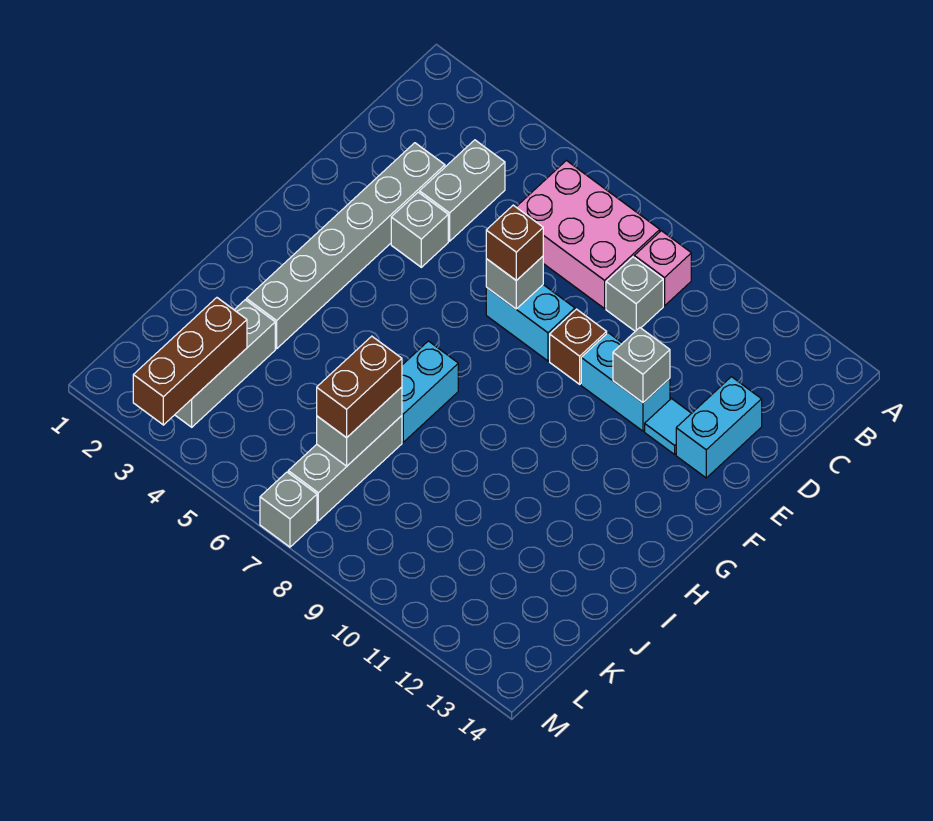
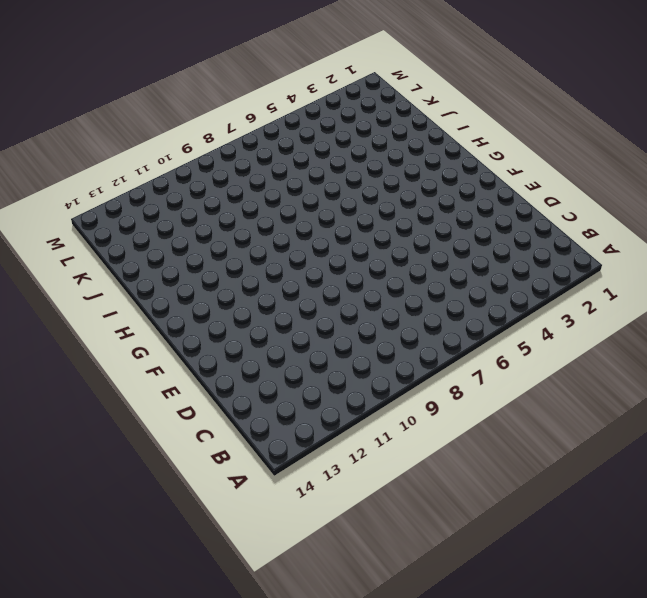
none -> pink 2x3 brick [516,160,660,309]
none -> pink 1x1 brick [634,231,691,306]
none -> grey 1x2 brick [420,140,505,241]

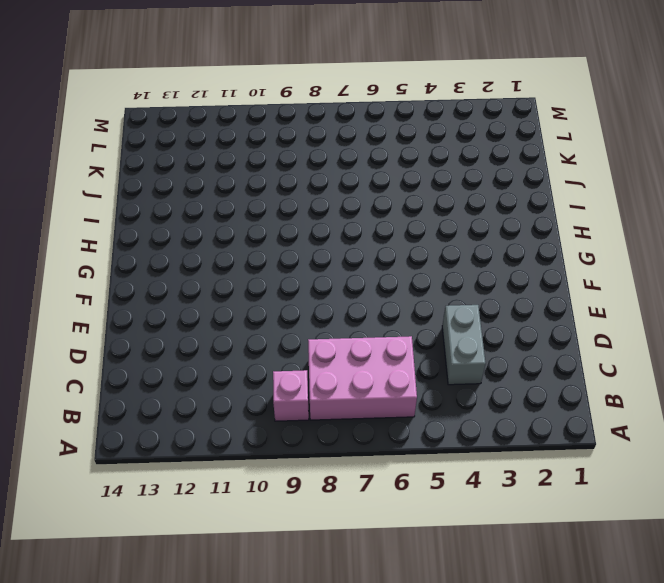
none -> grey 1x1 brick [606,257,663,331]
none -> grey 1x6 brick [246,143,445,349]
none -> cyan 1x2 brick [676,377,762,478]

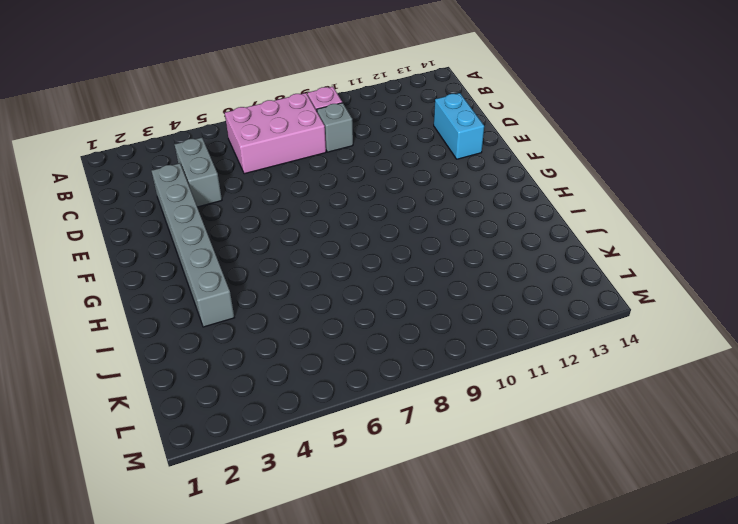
none -> grey 1x1 brick [391,192,448,267]
none -> cyan 1x2 brick [486,285,575,361]
none -> brown 1x1 brick [550,309,607,384]

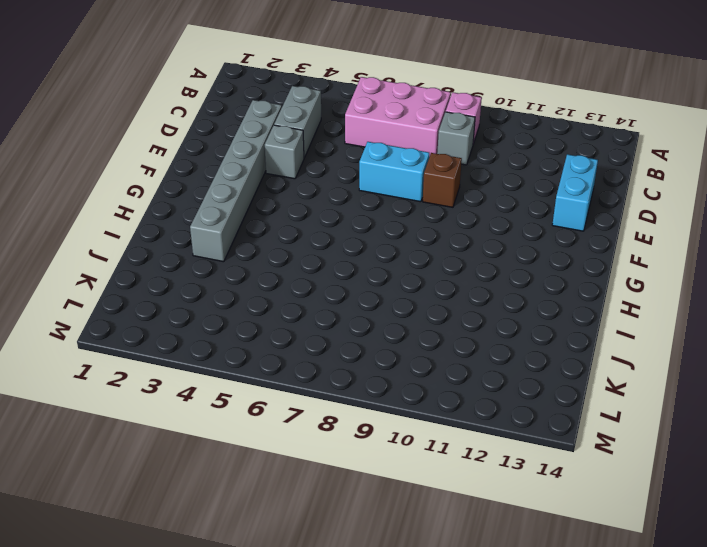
none -> cyan 1x2 brick [581,333,670,431]
none -> cyan 1x1 tile [645,399,691,454]
none -> cyan 1x2 brick [402,341,458,442]

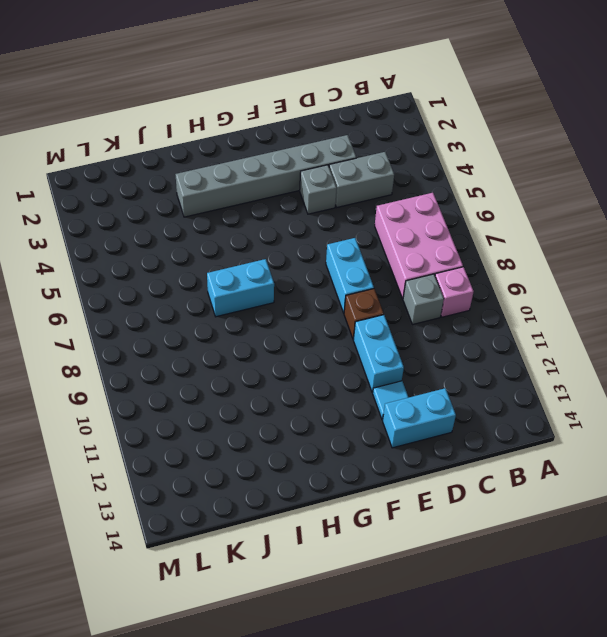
none -> grey 1x3 brick [175,300,275,427]
none -> grey 1x3 brick [288,416,402,521]
none -> grey 1x1 brick [260,472,317,547]

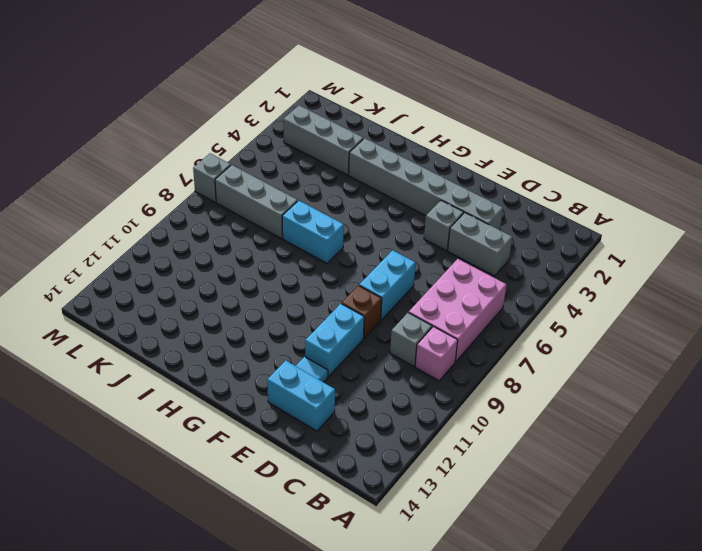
none -> grey 1x1 brick [486,256,543,309]
none -> grey 1x1 brick [613,328,670,403]
none -> grey 1x2 brick [317,387,402,466]

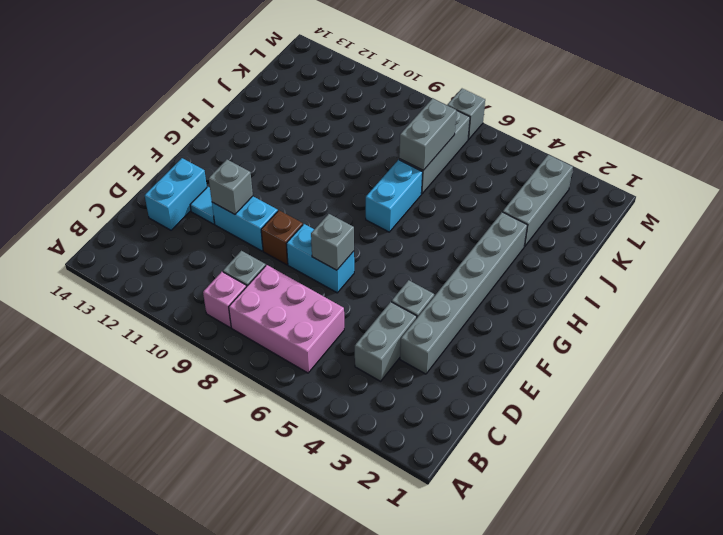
none -> brown 1x3 brick [133,298,247,425]
none -> brown 1x1 brick [486,205,543,281]
none -> brown 1x2 brick [317,336,402,438]

